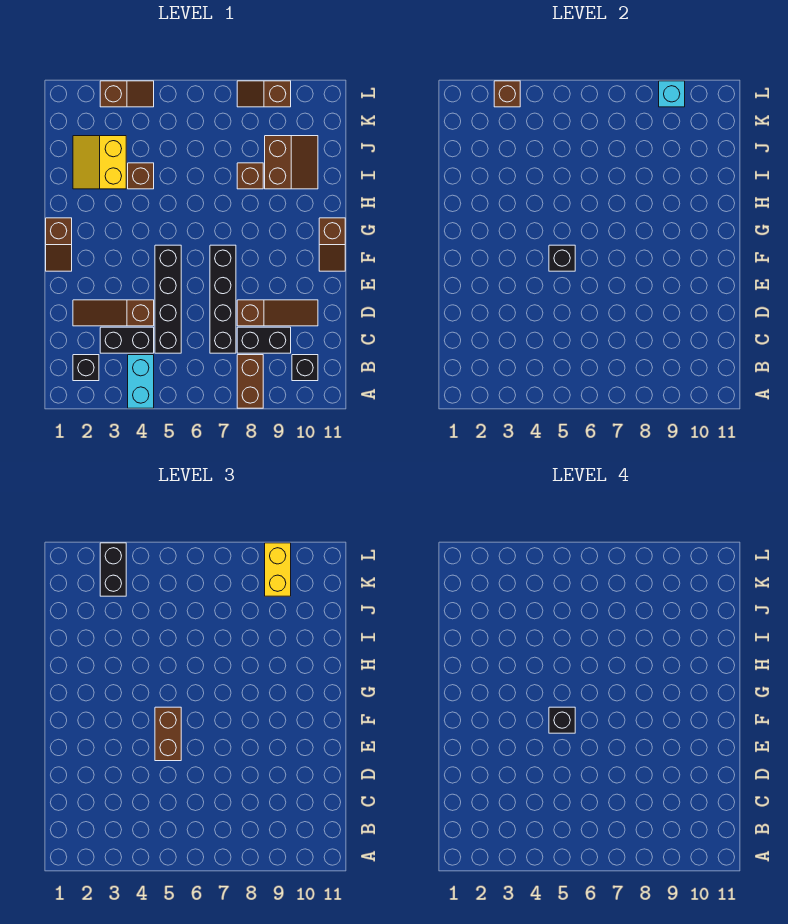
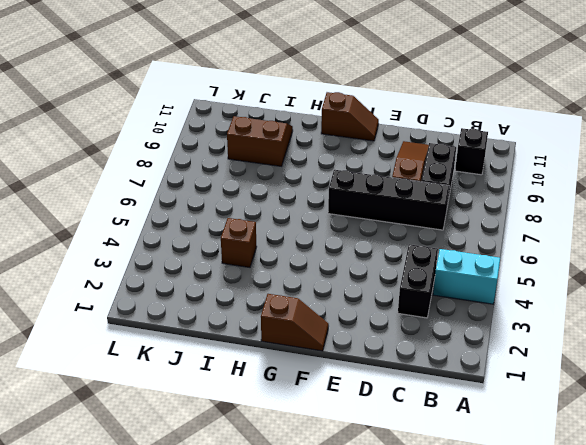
none -> brown 1x2 brick [237,355,263,408]
none -> black 1x1 brick [73,355,99,381]
none -> black 1x4 brick [155,245,181,353]

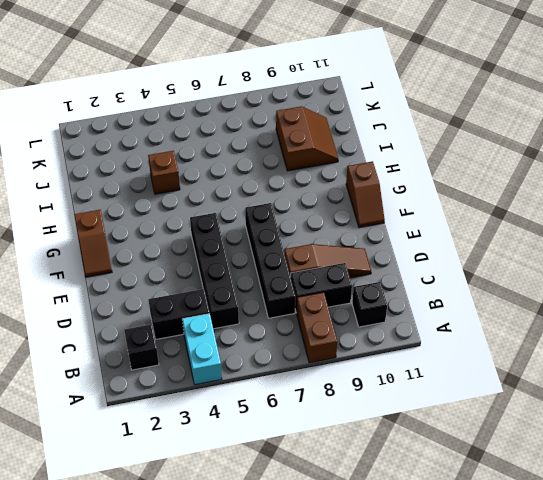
none -> brown 1x3 slope [73,300,154,326]
none -> yellow 2x2 slope [73,136,126,189]
none -> brown 1x1 brick [237,163,263,189]

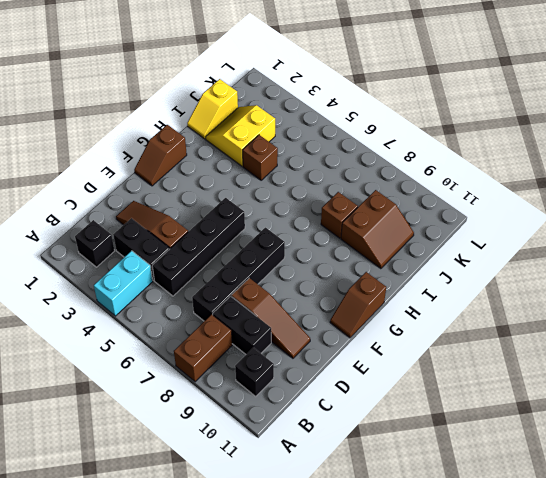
yellow 1x2 slope [187,79,238,139] -> none
none -> brown 1x2 slope [100,81,154,107]
none -> brown 1x2 slope [237,81,291,107]
none -> black 1x1 brick [549,245,575,271]

